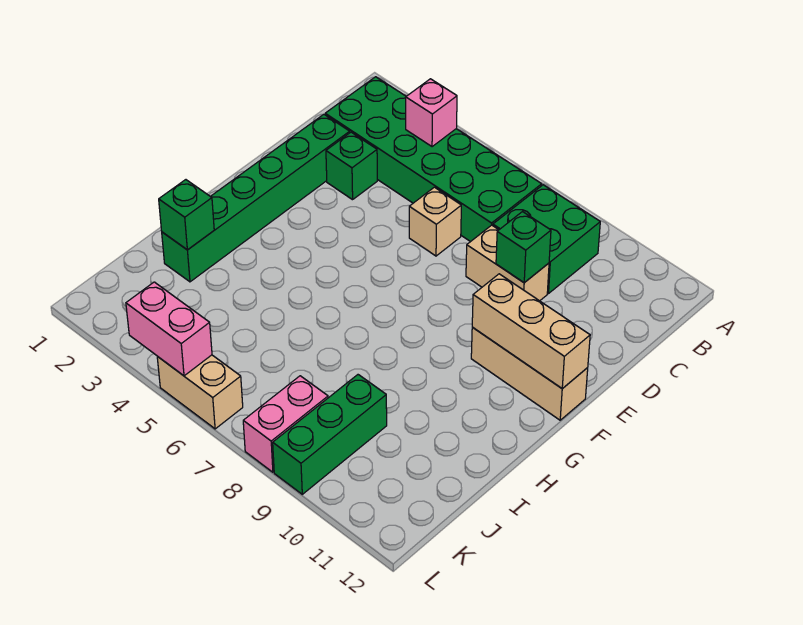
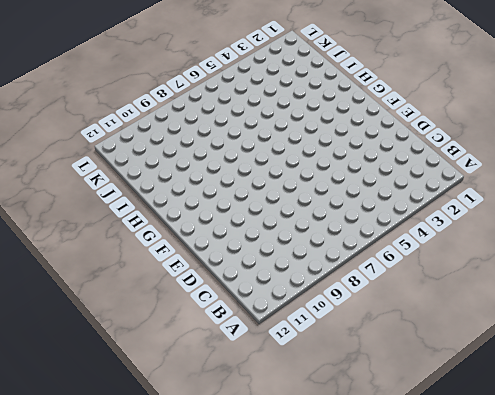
none -> green 2x6 brick [325,77,542,242]
none -> green 2x2 brick [493,185,600,293]
none -> green 1x6 brick [162,114,350,282]

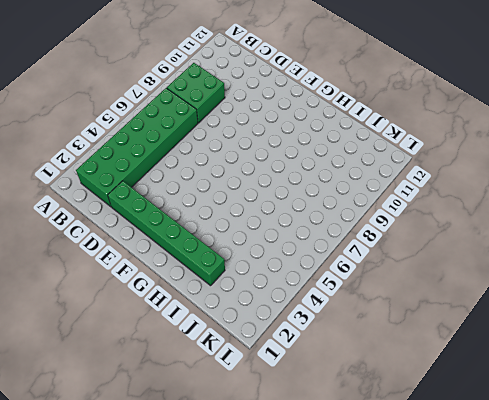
none -> green 1x1 brick [326,132,377,200]
none -> tan 1x1 brick [409,187,461,256]
none -> tan 1x2 brick [466,225,549,301]

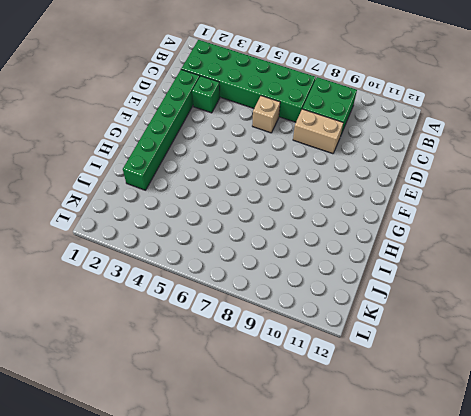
none -> tan 1x3 brick [471,327,588,420]
none -> green 1x3 brick [273,375,387,494]
none -> pink 1x2 brick [243,376,328,472]

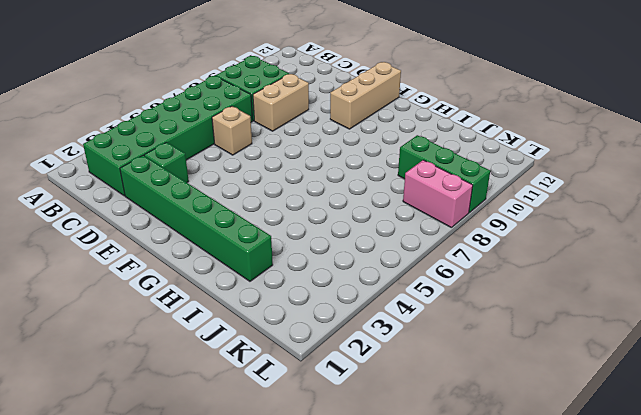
none -> tan 1x2 brick [157,355,243,429]
none -> pink 1x1 brick [406,79,457,147]
none -> green 1x1 brick [496,212,551,283]

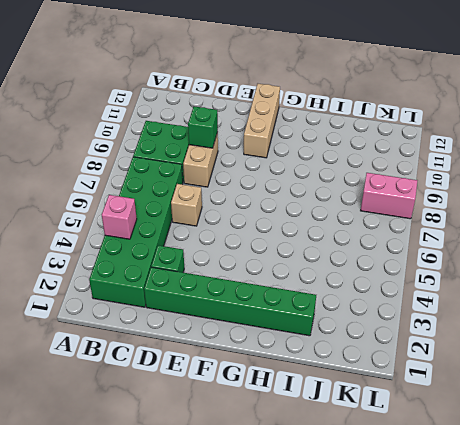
none -> green 1x3 brick [273,375,387,494]
none -> tan 1x2 brick [157,355,243,429]
none -> tan 1x3 brick [472,274,590,389]

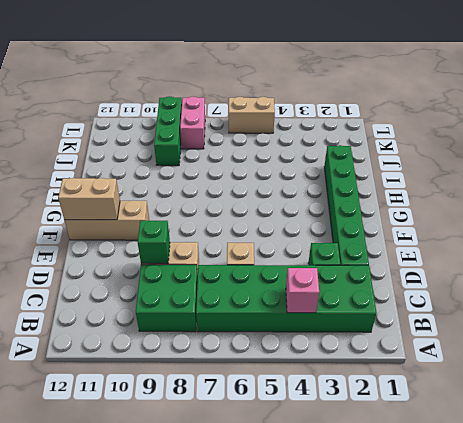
tan 1x2 brick [58,178,120,220] -> tan 1x3 brick [472,274,590,389]
none -> green 1x1 brick [159,180,214,250]
none -> pink 1x2 brick [126,282,212,376]

